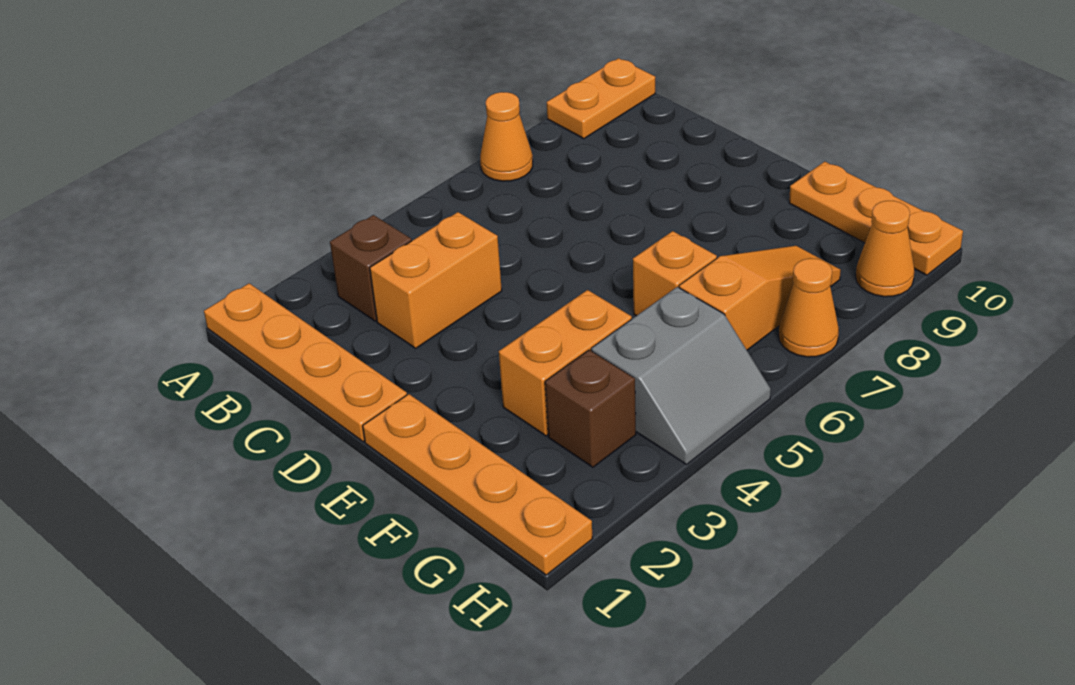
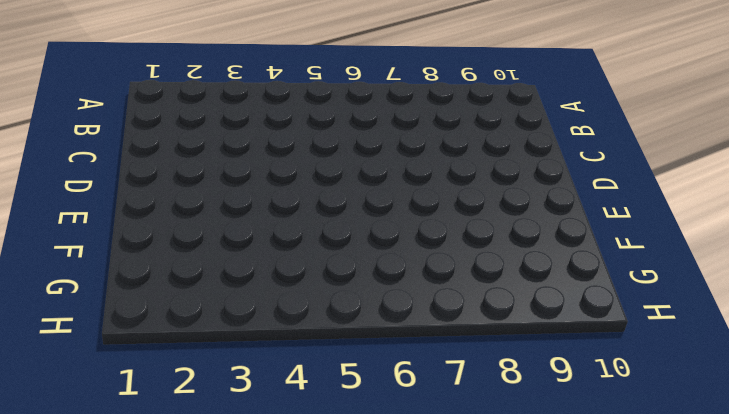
none -> orange 1x4 plate [204,283,407,442]
none -> orange 1x1 cone [480,92,533,181]
none -> orange 1x2 plate [547,58,655,139]

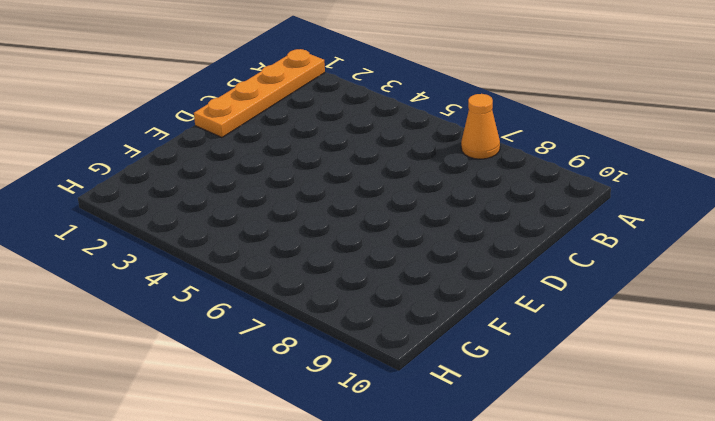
none -> orange 1x2 plate [547,58,655,139]
none -> brown 1x1 brick [330,215,412,321]
none -> orange 1x2 brick [370,212,502,348]

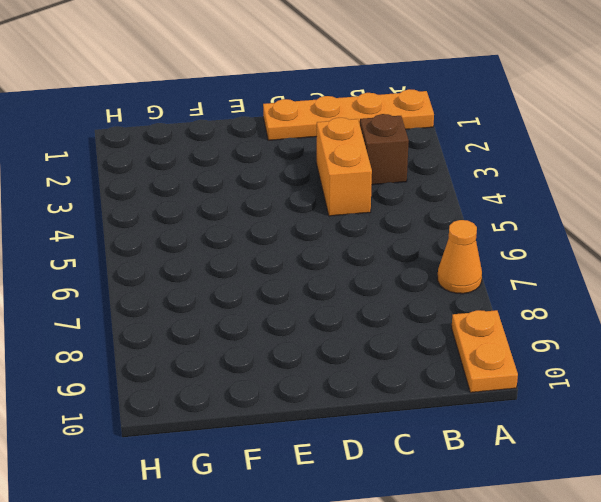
none -> orange 1x4 plate [363,394,593,575]
none -> orange 1x2 brick [499,290,632,436]
none -> orange 1x1 brick [633,231,717,316]

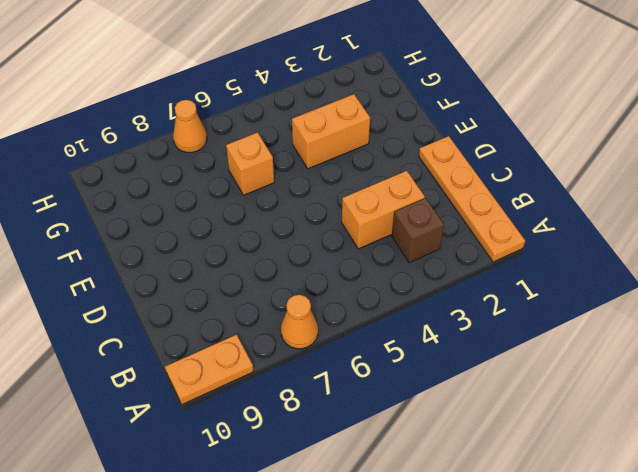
none -> orange 1x4 plate [363,394,593,575]
none -> orange 1x3 plate [789,162,963,275]
none -> brown 1x1 brick [545,350,636,467]

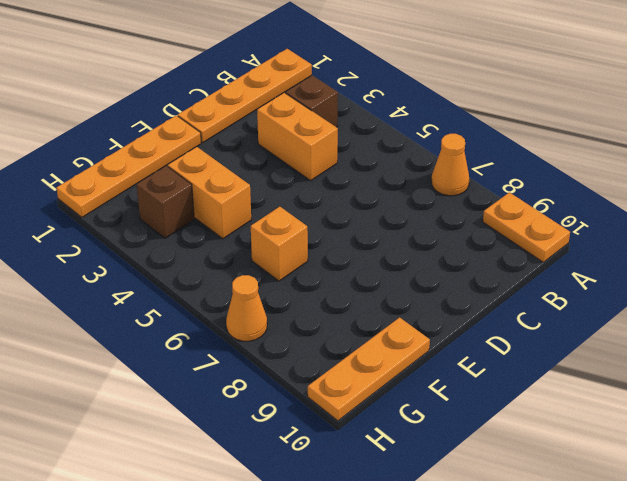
none -> grey 2x2 slope [591,287,771,464]
none -> orange 1x3 slope [679,246,841,350]
none -> orange 1x1 cone [856,201,914,297]

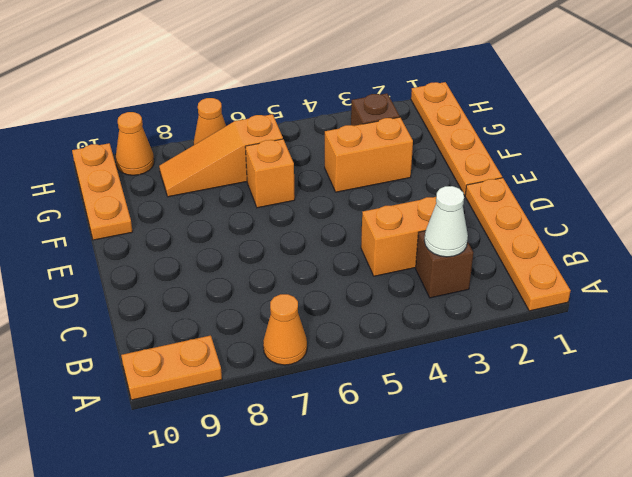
white 1x1 cone [424,186,468,257] -> none
none -> grey 2x2 slope [591,287,771,464]

